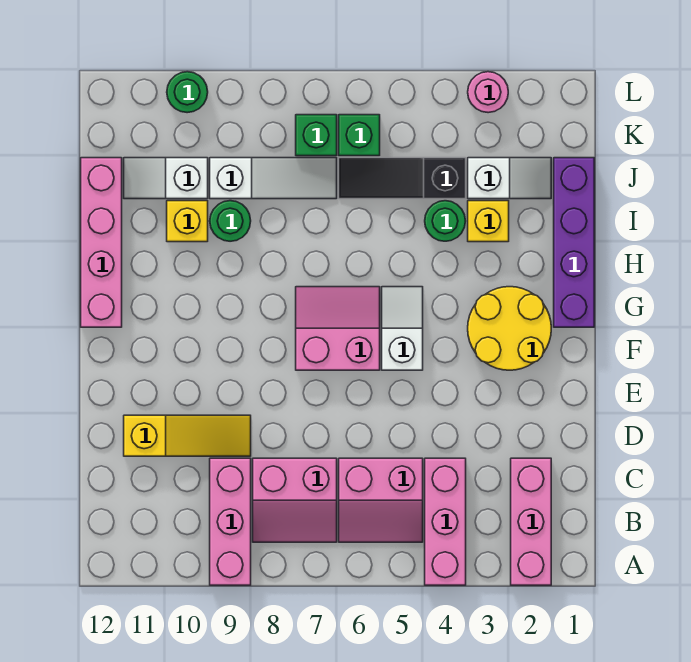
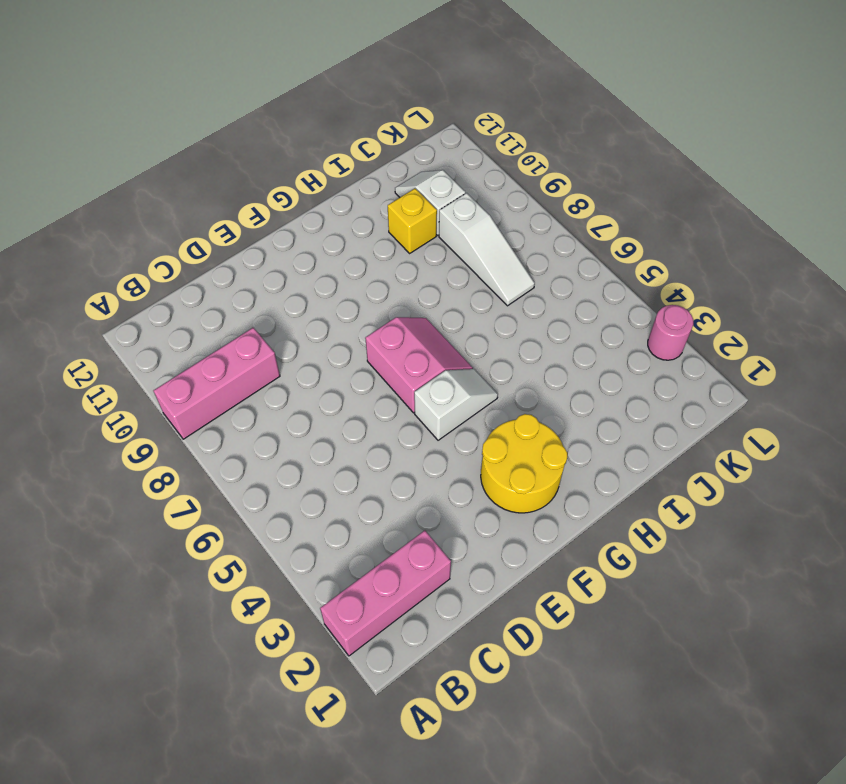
none -> pink 1x3 brick [425,458,466,585]
none -> pink 2x2 slope [339,458,423,542]
none -> pink 2x2 slope [253,458,337,542]

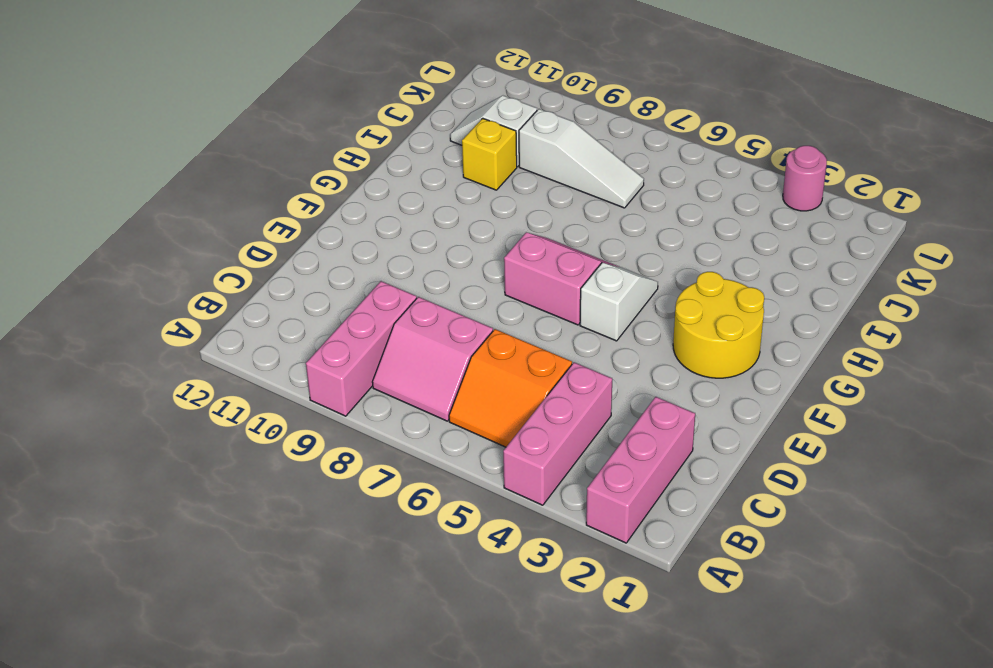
orange 2x2 slope [449,329,572,447] -> pink 2x2 slope [339,458,423,542]
none -> yellow 1x3 slope [124,415,251,456]
none -> purple 1x4 brick [554,158,594,327]
none -> pink 1x4 brick [81,158,122,327]

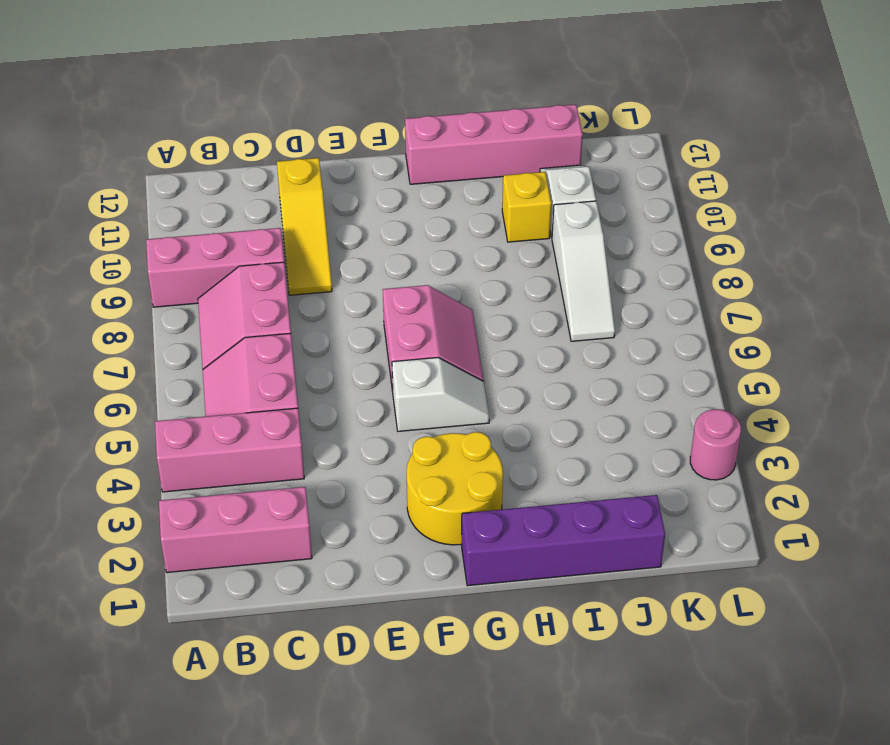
none -> yellow 1x1 brick [468,201,509,242]
none -> green 1x1 round brick [425,201,465,241]
none -> green 1x1 round brick [210,201,251,241]

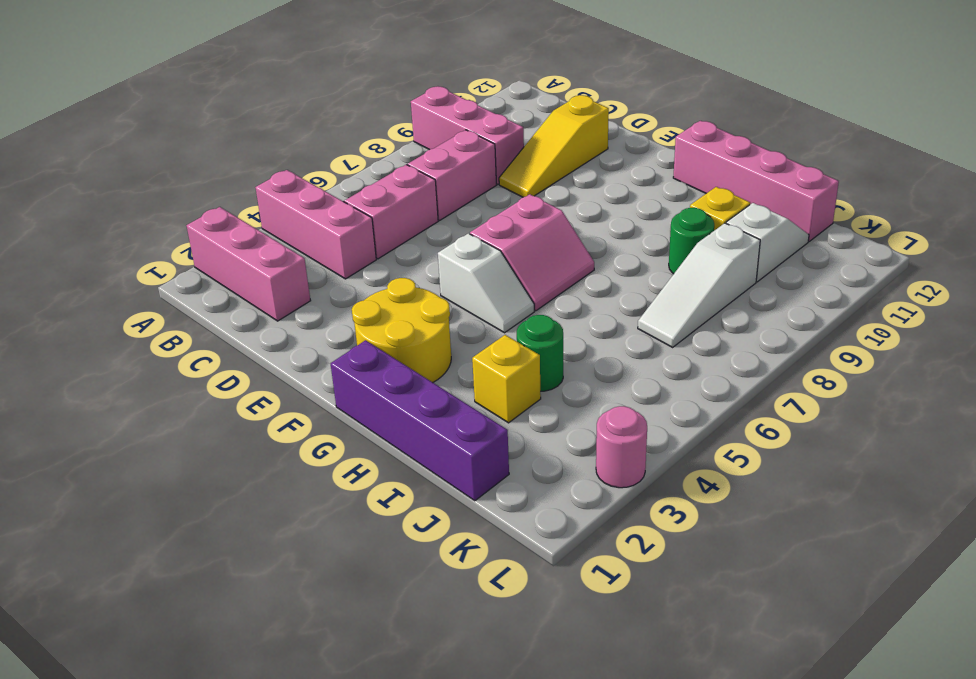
none -> white 1x2 slope [468,158,551,199]
none -> black 1x3 slope [339,158,466,199]
none -> green 1x1 brick [339,115,380,156]

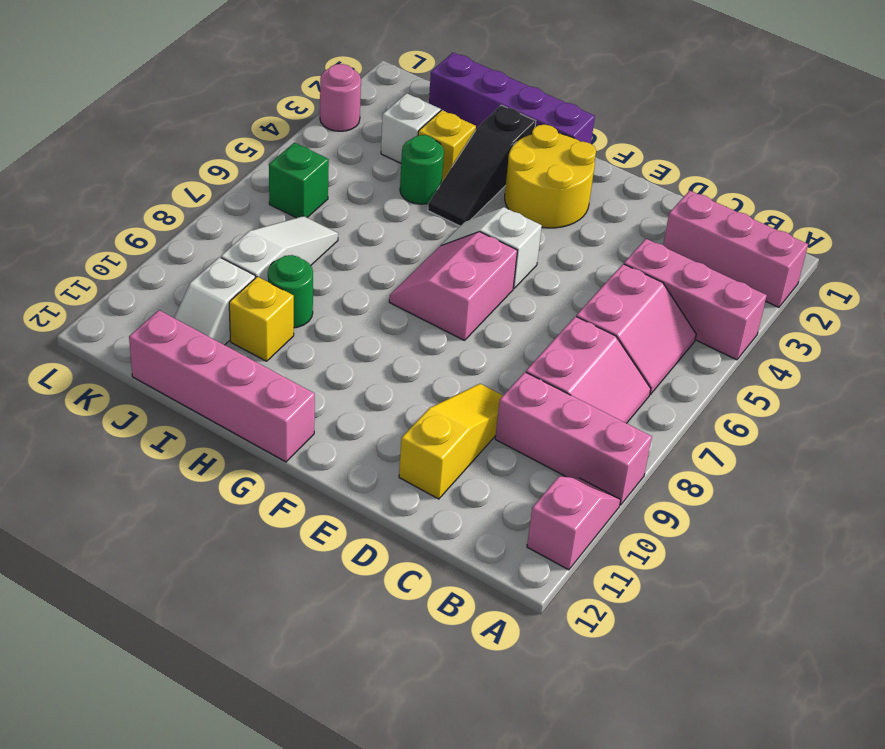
pink 1x2 slope [527,476,621,570] -> none
black 1x3 slope [428,105,536,226] -> black 1x3 slope moved to [339,158,466,199]
none -> green 1x1 brick [296,115,337,156]
none -> green 1x1 round brick [167,72,208,113]

